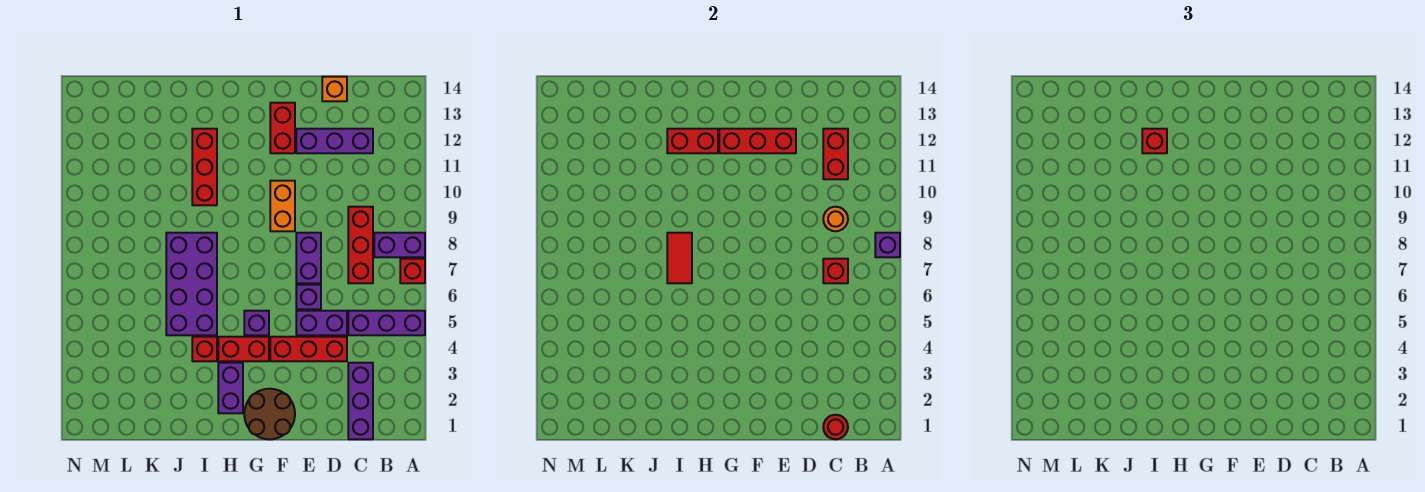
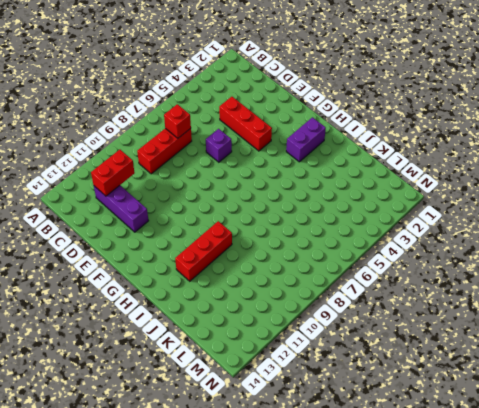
none -> purple 1x3 brick [348,311,425,335]
none -> red 1x1 brick [400,259,425,283]
none -> purple 1x2 brick [374,233,425,257]

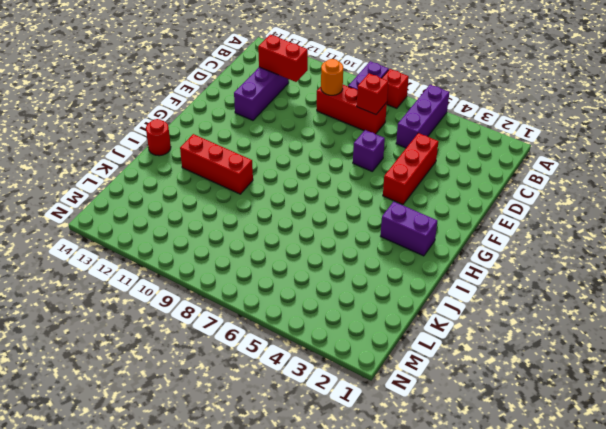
red 1x1 round brick [146,119,171,156] -> red 1x1 round brick moved to [823,415,848,439]
none -> purple 1x3 brick [348,363,373,439]
none -> purple 1x2 brick [296,311,347,335]
none -> orange 1x1 brick [322,77,347,101]

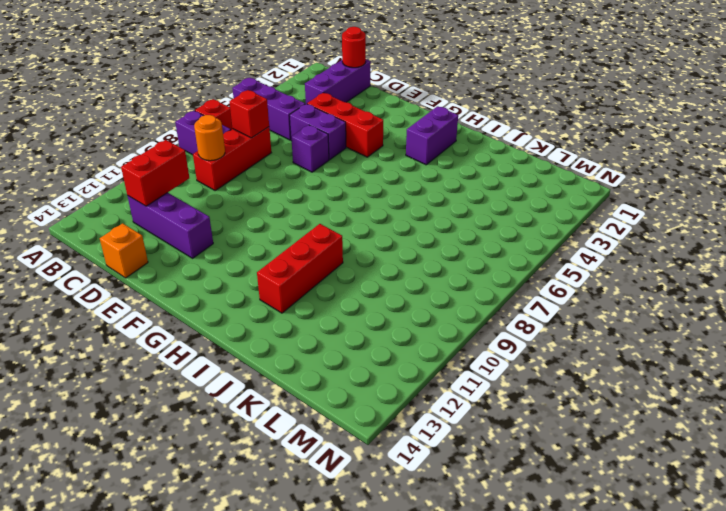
none -> purple 1x2 brick [296,233,321,283]
none -> brown 2x2 round brick [244,389,295,439]
none -> orange 1x2 brick [270,181,295,231]

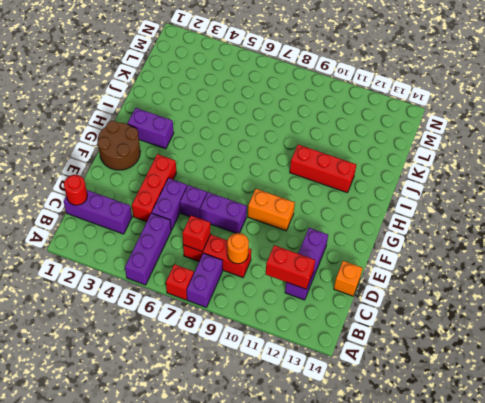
none -> red 1x2 brick [270,103,295,153]
none -> red 1x2 brick [218,337,269,361]
none -> purple 1x1 brick [244,311,269,335]

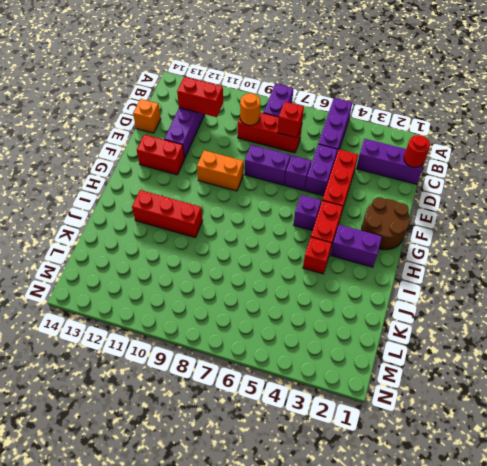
none -> red 1x1 brick [400,259,425,283]
none -> purple 2x4 brick [166,233,217,335]
none -> purple 1x1 brick [875,233,900,257]

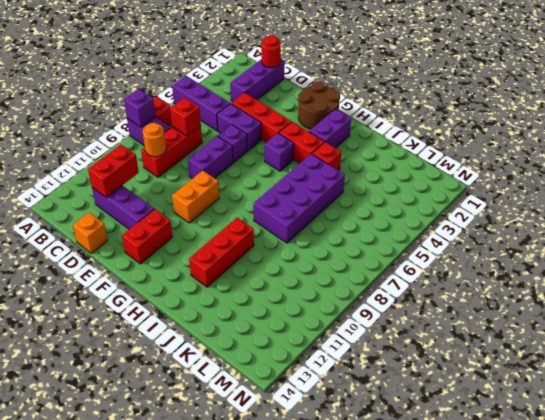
none -> red 1x3 brick [719,129,796,153]
none -> red 1x2 brick [667,129,718,153]
none -> red 1x2 tile [667,233,692,283]

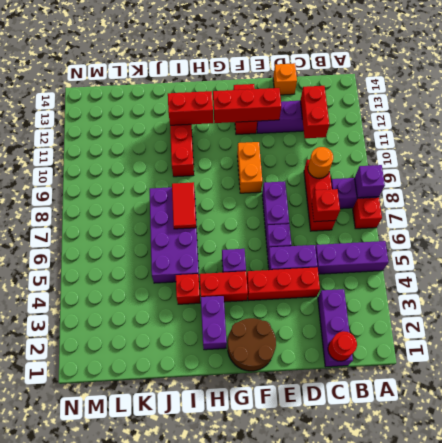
none -> red 1x1 brick [1142,129,1167,153]

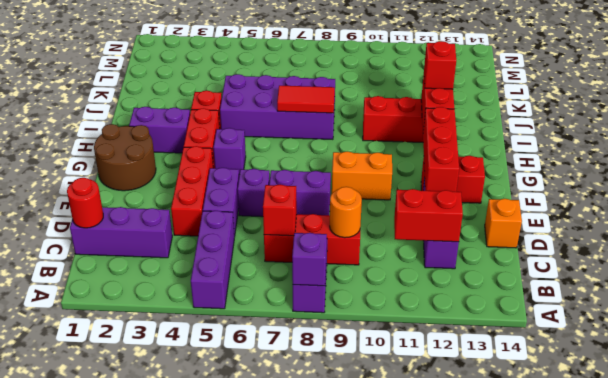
none -> red 1x1 brick [400,259,425,283]

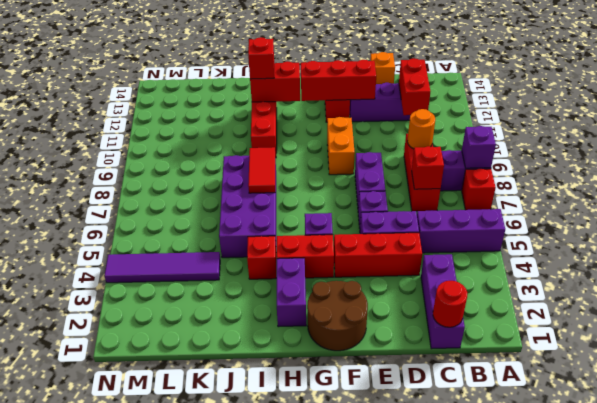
purple 1x4 tile [104,252,220,283] -> none

